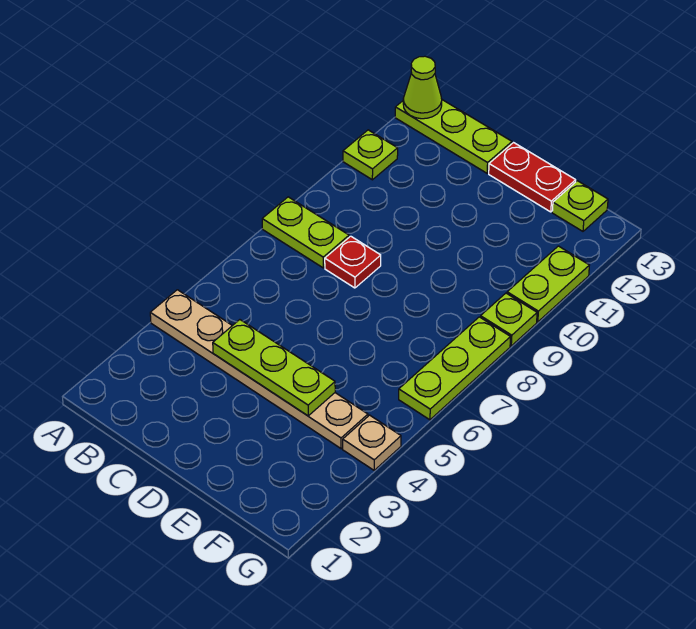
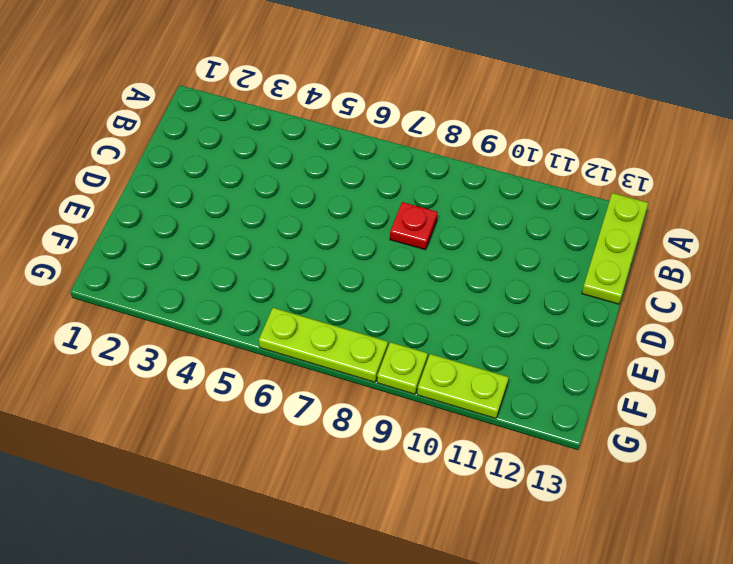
none -> tan 1x6 plate [150,290,368,449]
none -> lime 1x2 plate [262,197,349,268]
none -> lime 1x1 plate [343,130,398,180]

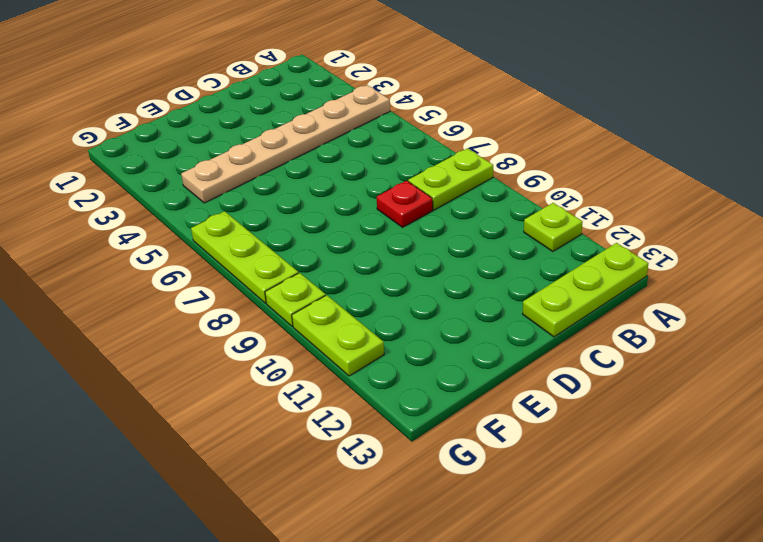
none -> red 1x2 plate [489,143,576,212]
none -> lime 1x1 plate [552,181,608,231]
none -> tan 1x1 plate [343,415,401,470]

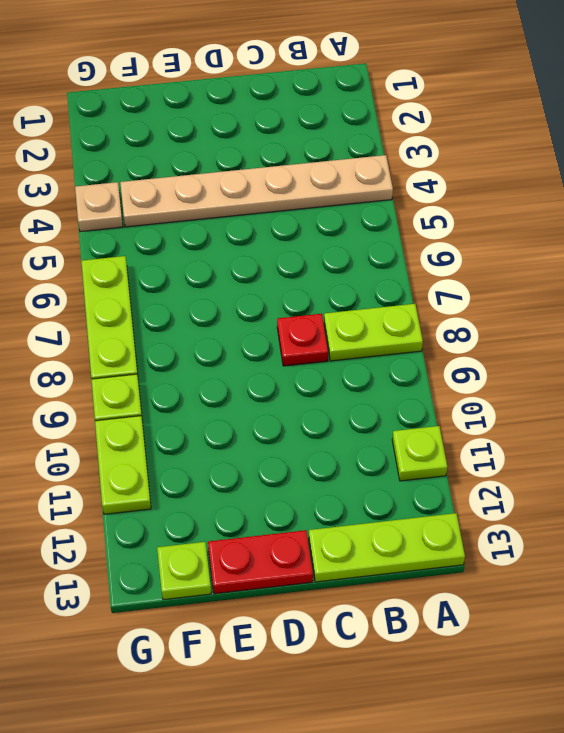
none -> lime 1x1 cone [403,56,442,119]
none -> lime 1x3 plate [213,320,335,416]

